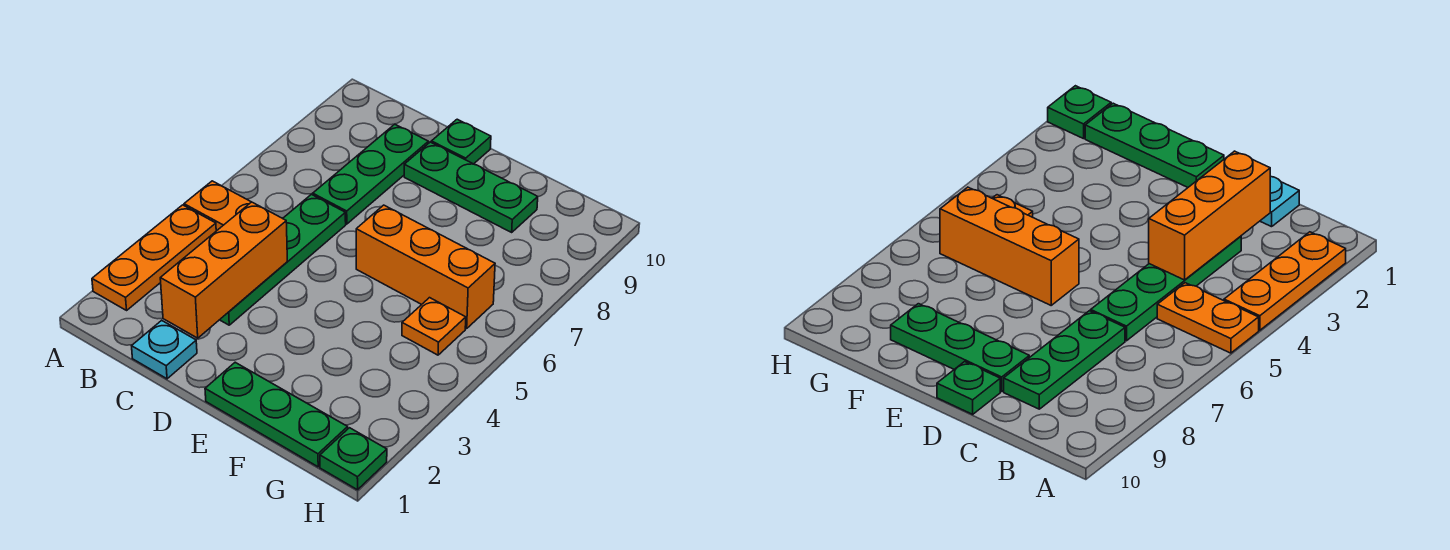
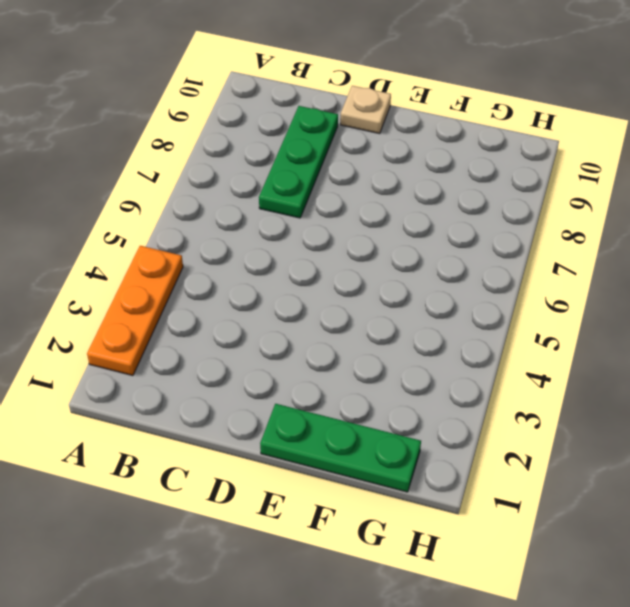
tan 1x1 plate [340,86,391,134] -> green 1x1 plate [431,119,491,164]
none -> orange 1x2 plate [184,181,251,231]
none -> cyan 1x1 plate [132,320,197,379]
none -> green 1x4 plate [220,194,346,325]

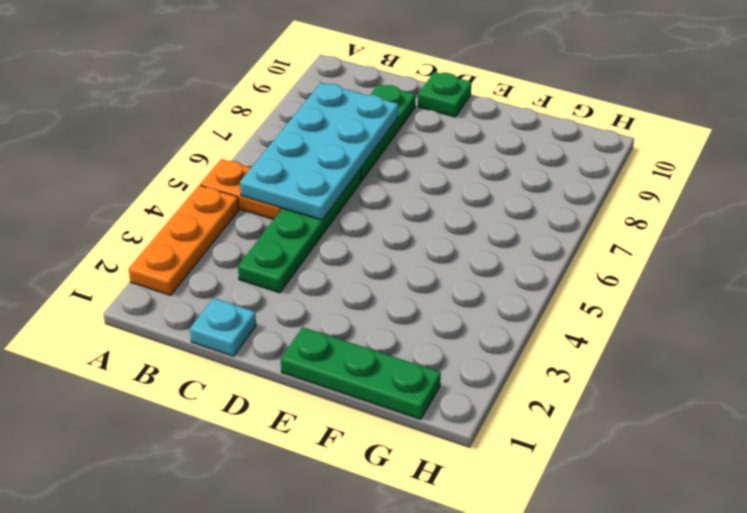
cyan 2x4 plate [240,83,398,220] -> none
none -> green 1x3 plate [404,142,538,232]
none -> orange 1x3 brick [356,205,495,329]
none -> orange 1x1 plate [402,298,466,355]

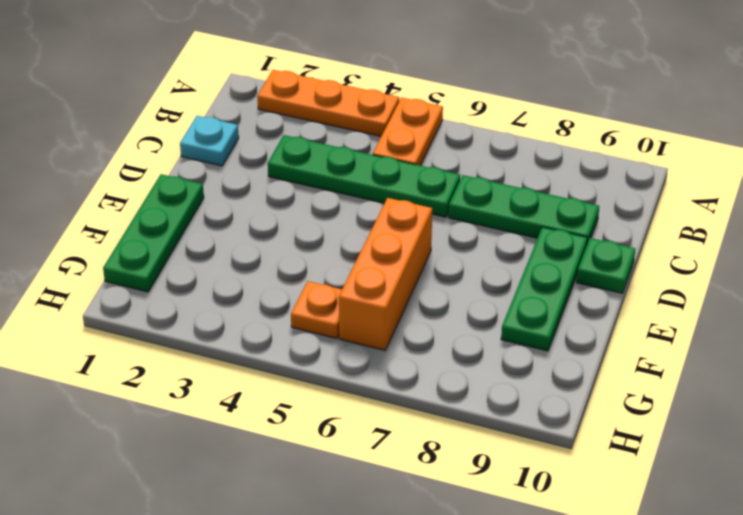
none -> green 1x1 plate [320,428,387,490]
none -> orange 1x3 brick [160,202,287,338]

